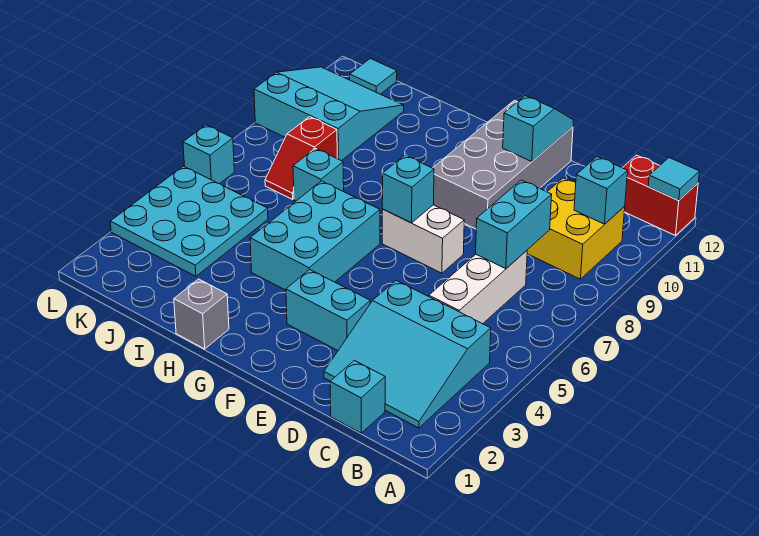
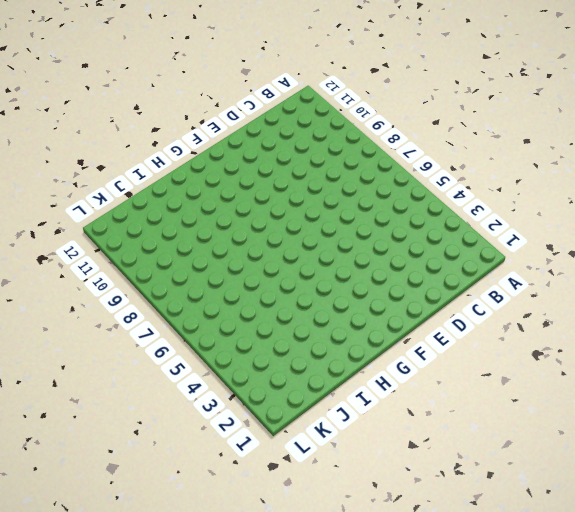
none -> red 1x2 brick [622,155,698,236]
none -> cyan 3x3 slope [324,281,491,428]
none -> yellow 2x2 brick [527,178,625,279]

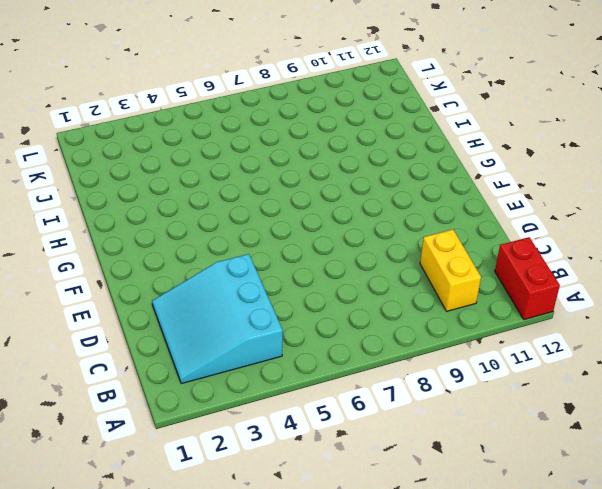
yellow 1x2 brick [420,230,481,311] -> yellow 2x2 brick [527,178,625,279]
none -> cyan 1x1 brick [330,360,385,433]
none -> white 1x3 brick [429,251,527,324]
none -> cyan 1x2 brick [286,270,370,350]

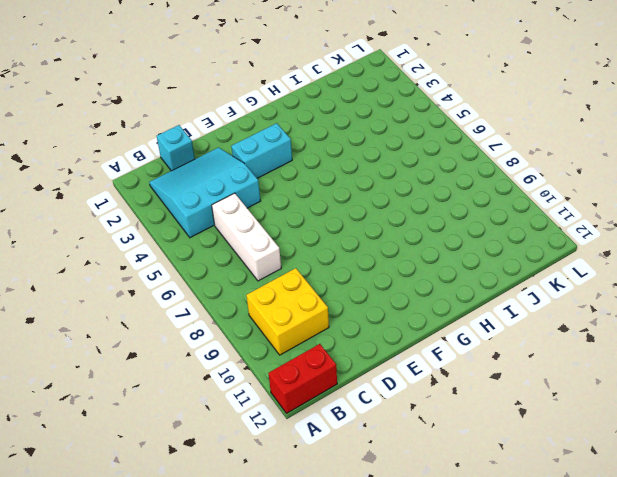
none -> white 1x2 brick [382,205,464,273]
none -> grey 2x4 brick [433,100,573,229]
none -> cyan 2x3 brick [250,181,380,290]

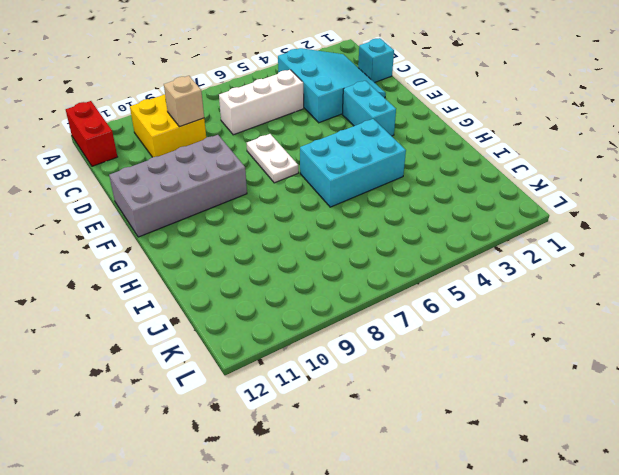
tan 1x1 brick [164,76,204,127] -> none
white 1x2 plate [247,134,298,183] -> white 1x2 brick [382,205,464,273]
none -> grey 1x1 brick [174,279,229,349]
none -> cyan 1x1 brick [293,148,344,201]
none -> cyan 3x3 plate [110,166,268,276]

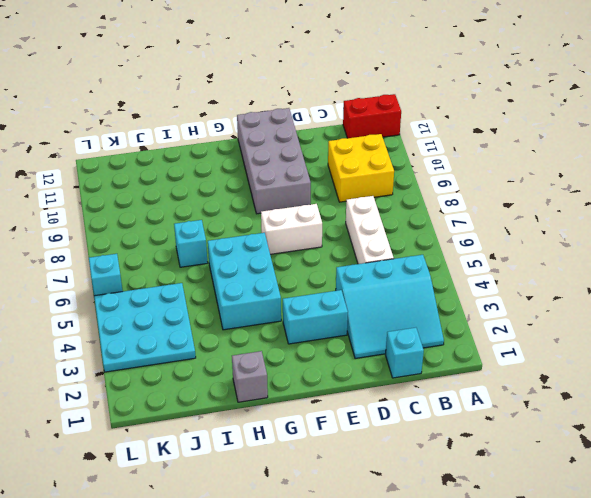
none -> red 1x2 slope [265,117,337,199]
none -> cyan 3x3 slope [254,67,404,161]
none -> cyan 1x1 tile [350,59,397,94]

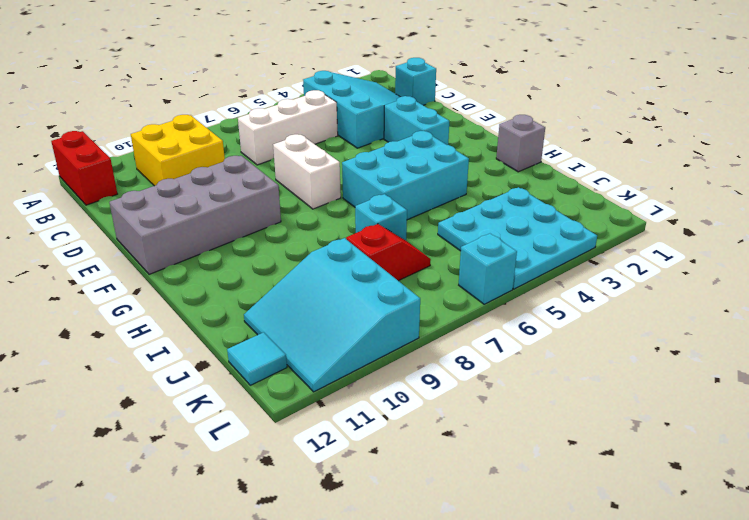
none -> cyan 1x1 tile [648,158,699,201]
none -> cyan 1x1 brick [574,157,627,224]
none -> cyan 1x2 brick [476,180,552,269]

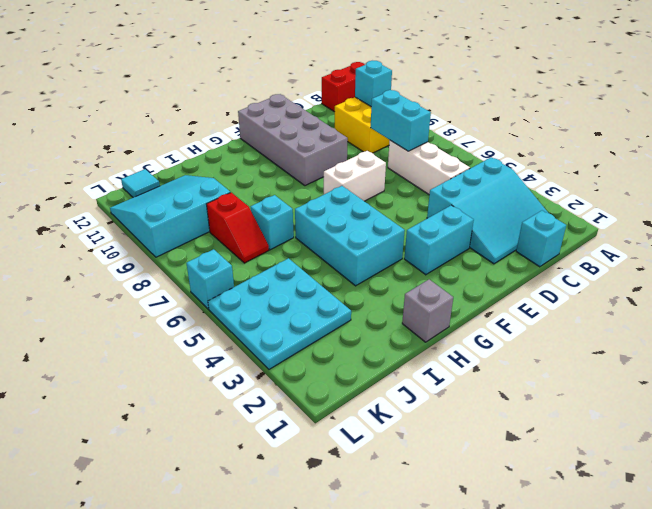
none -> cyan 1x1 tile [648,158,699,201]
none -> cyan 1x2 slope [503,96,573,161]
none -> cyan 1x1 brick [382,155,434,223]

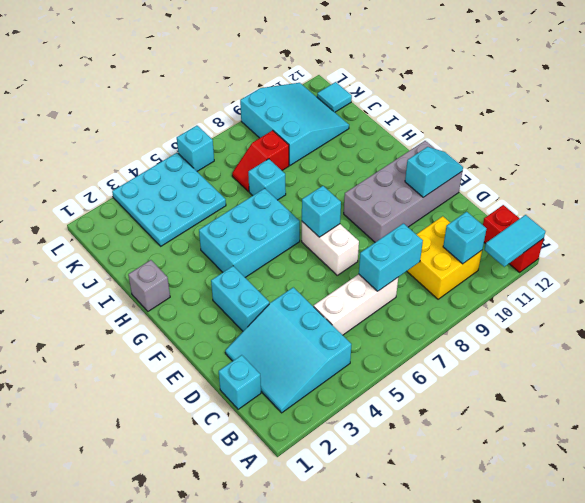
cyan 1x2 tile [484,215,545,267] -> cyan 1x1 tile [648,158,699,201]

